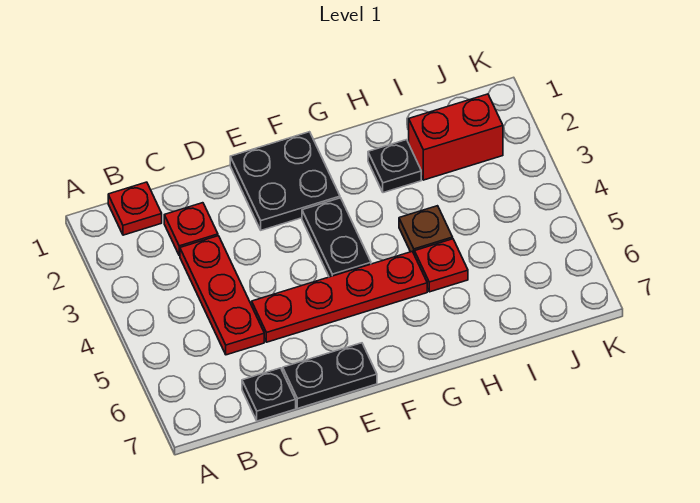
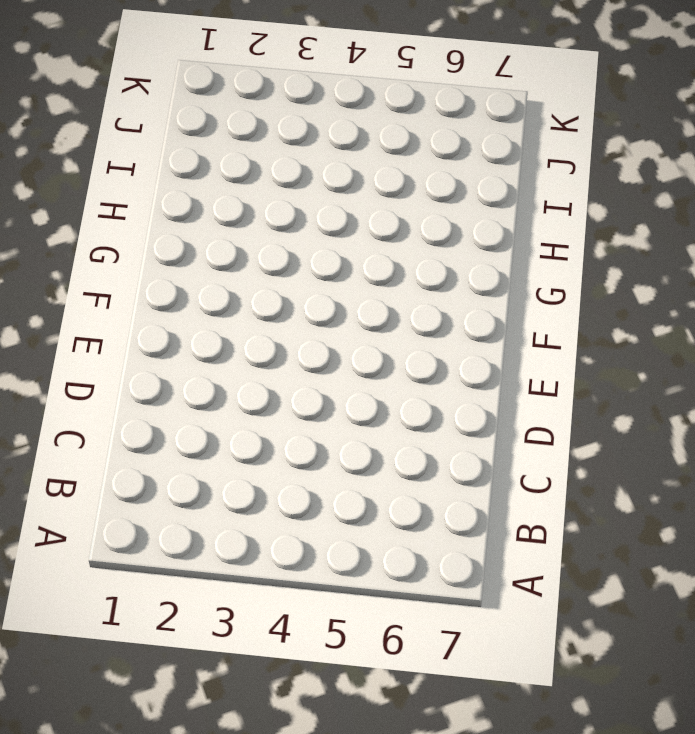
none -> red 1x1 plate [108,182,162,235]
none -> red 1x1 plate [164,203,218,256]
none -> red 1x3 plate [180,236,264,355]

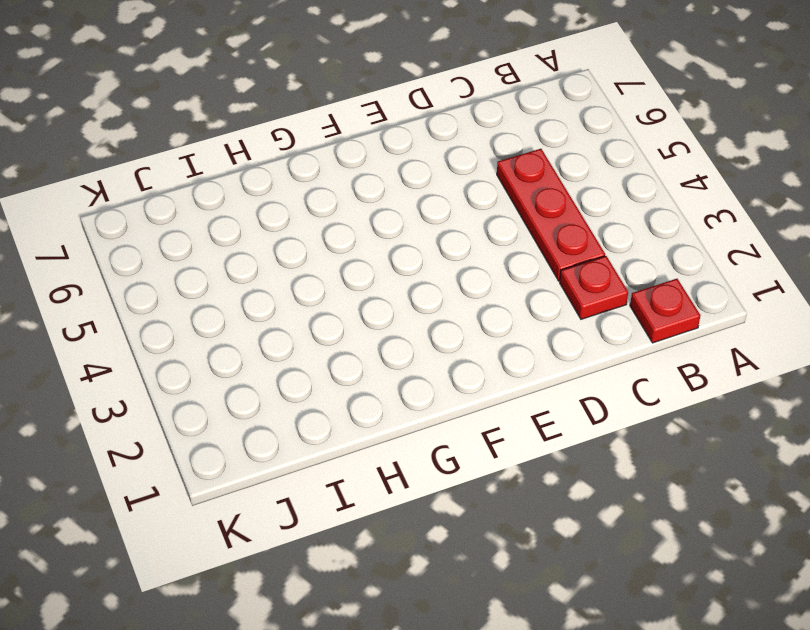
none -> black 1x1 plate [242,368,296,421]
none -> red 1x4 plate [252,252,427,342]
none -> black 1x2 plate [283,343,377,408]

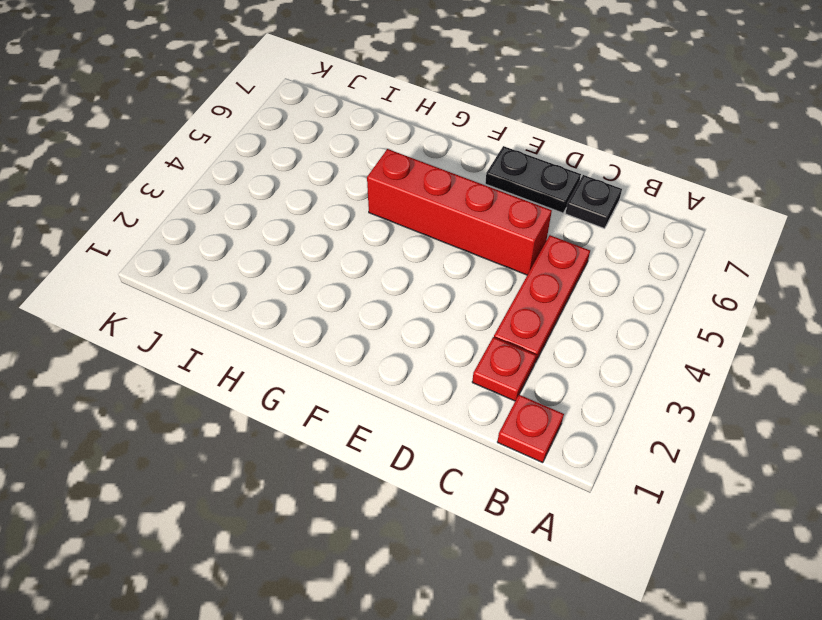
red 1x4 brick [367,149,552,275] -> red 1x4 plate [252,252,427,342]
none -> black 2x2 plate [230,132,340,230]
none -> black 1x2 plate [302,198,371,277]
none -> black 1x1 plate [368,140,421,193]

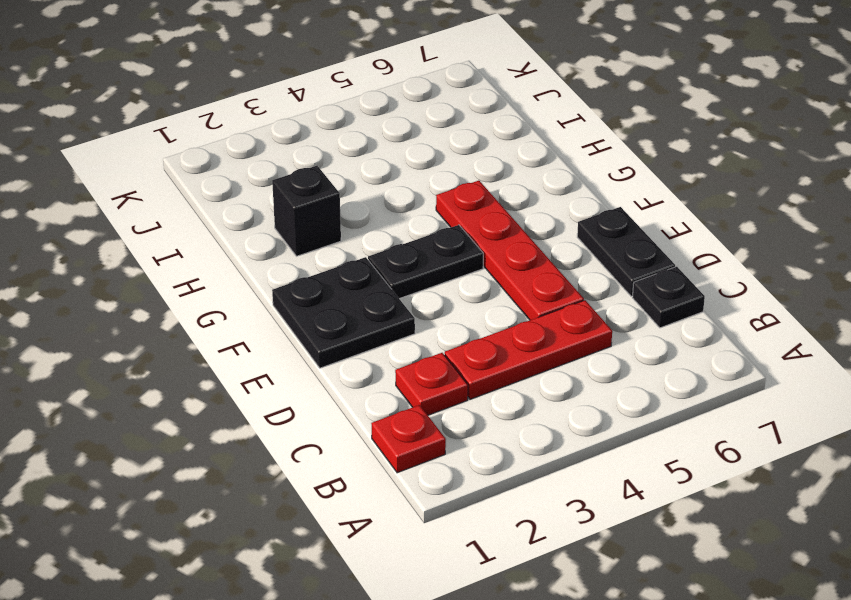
black 1x1 brick [272,166,341,256] -> black 1x1 plate [368,140,421,193]
none -> brown 1x1 plate [399,206,453,255]
none -> red 1x1 plate [415,239,468,292]
none -> red 1x2 brick [409,94,503,180]

